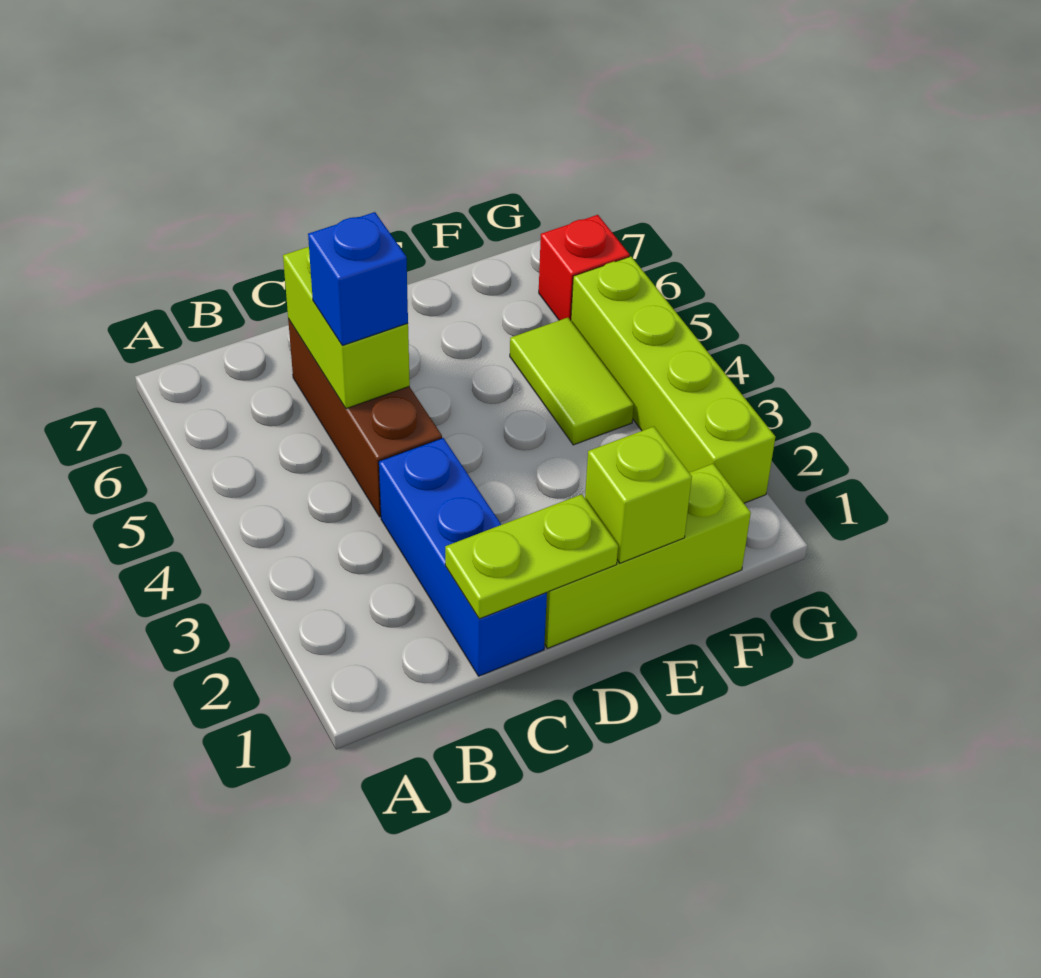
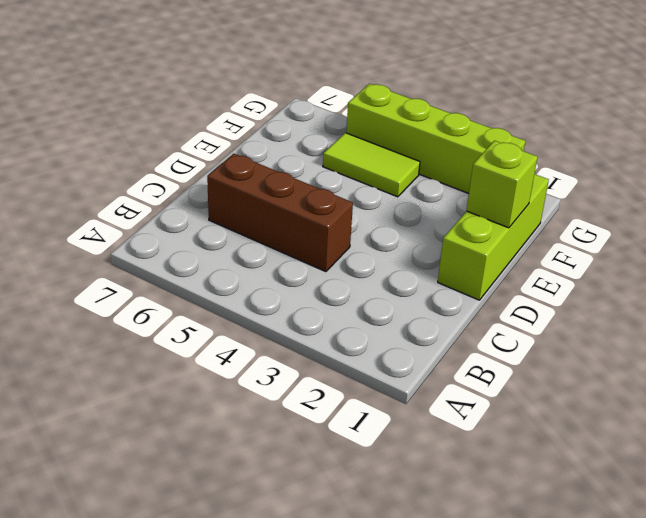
none -> blue 1x3 brick [379,438,547,676]
none -> red 1x1 brick [539,215,630,320]

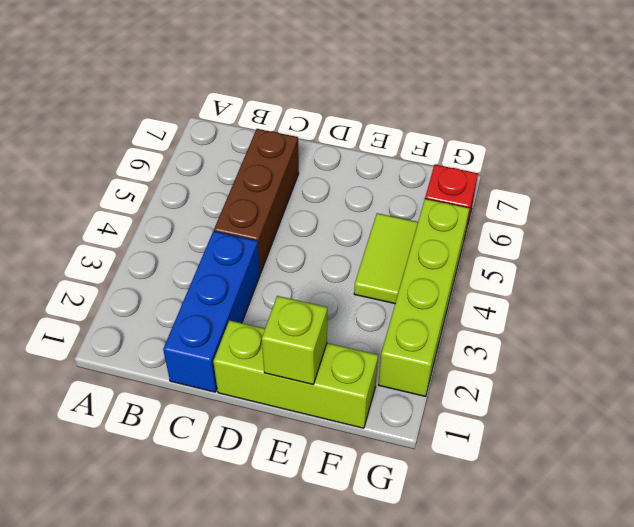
none -> lime 1x2 plate [445,494,618,619]
none -> lime 1x2 brick [283,247,410,409]

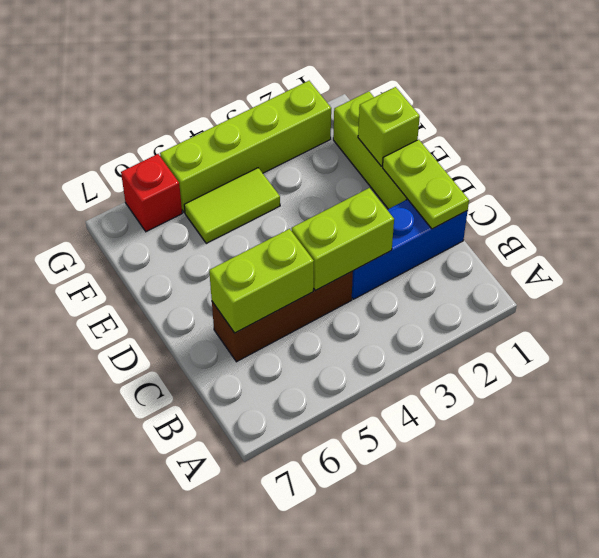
lime 1x2 brick [292,188,394,291] -> none
none -> blue 1x1 brick [308,212,408,346]

